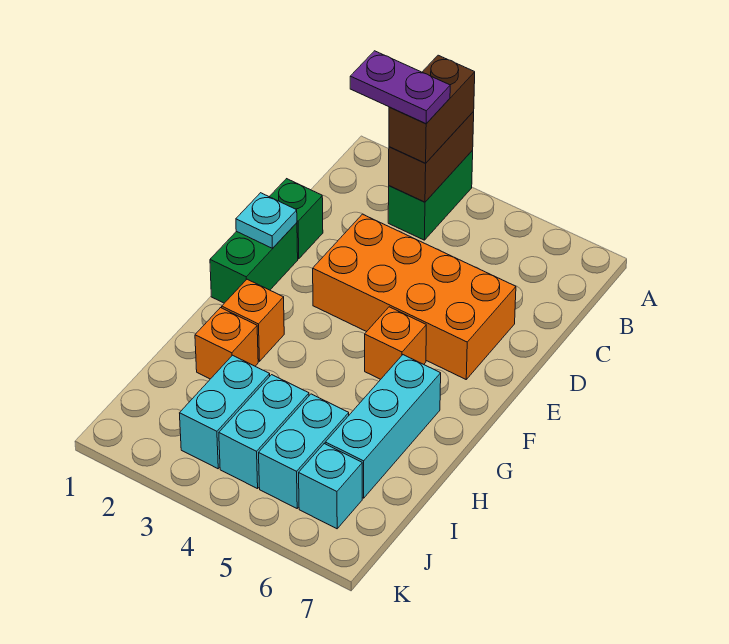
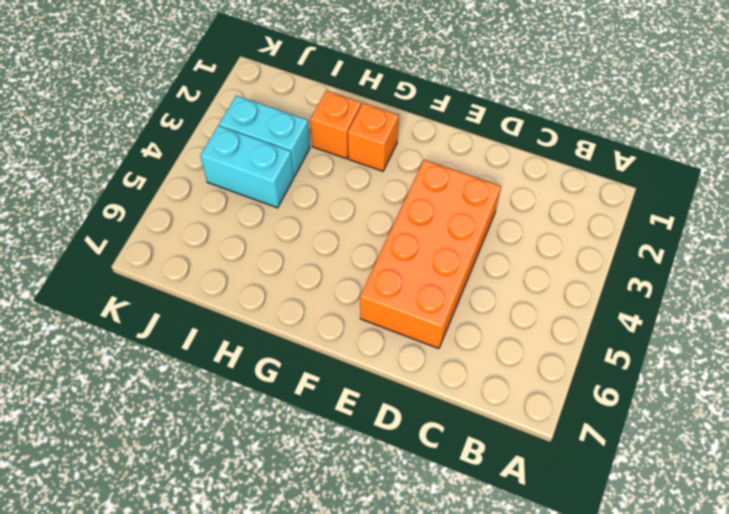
none -> green 1x2 brick [388,151,473,240]
none -> green 1x1 brick [269,179,323,259]
none -> green 1x2 brick [210,223,298,303]

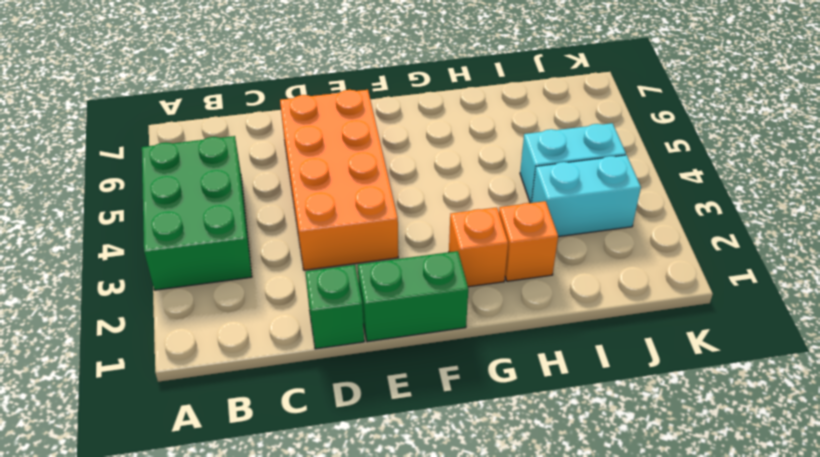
green 2x3 brick [142,136,252,290] -> green 1x2 brick [388,151,473,240]
none -> orange 1x1 brick [365,307,426,379]
none -> cyan 1x3 brick [325,355,441,498]
none -> cyan 1x2 brick [259,394,349,508]

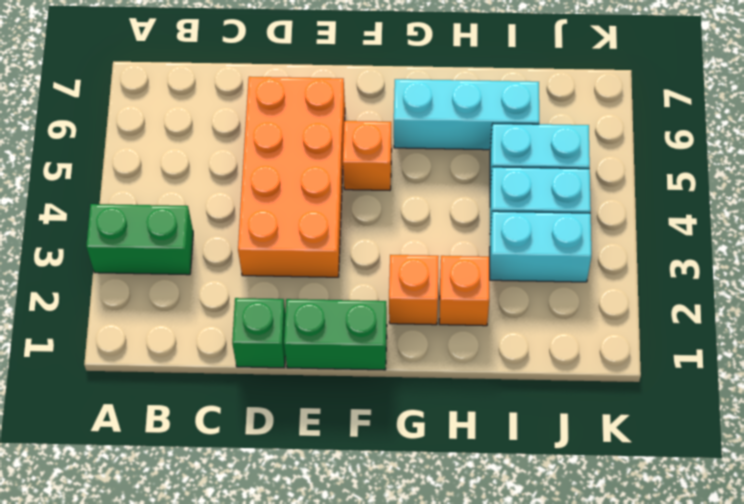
none -> cyan 1x1 brick [299,444,362,529]
none -> brown 1x2 brick [389,112,474,202]
none -> cyan 1x1 plate [236,193,297,248]

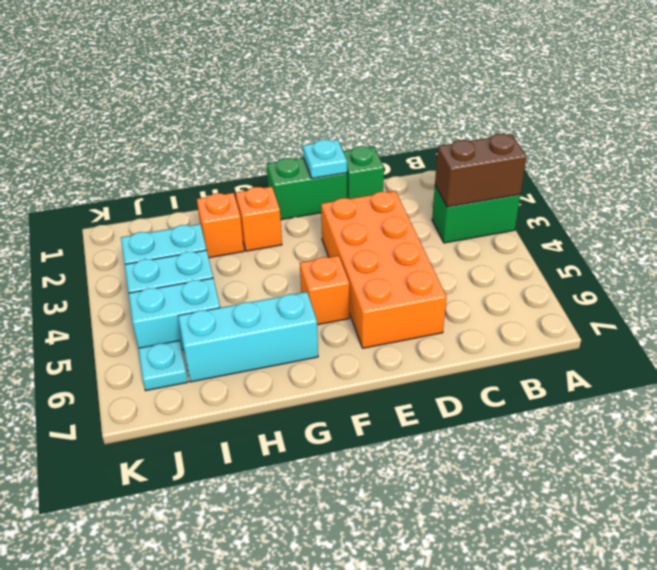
cyan 1x1 plate [138,341,188,391] -> cyan 1x1 brick [299,444,362,529]
none -> brown 1x2 brick [389,55,475,163]
none -> purple 1x2 plate [350,51,450,124]

